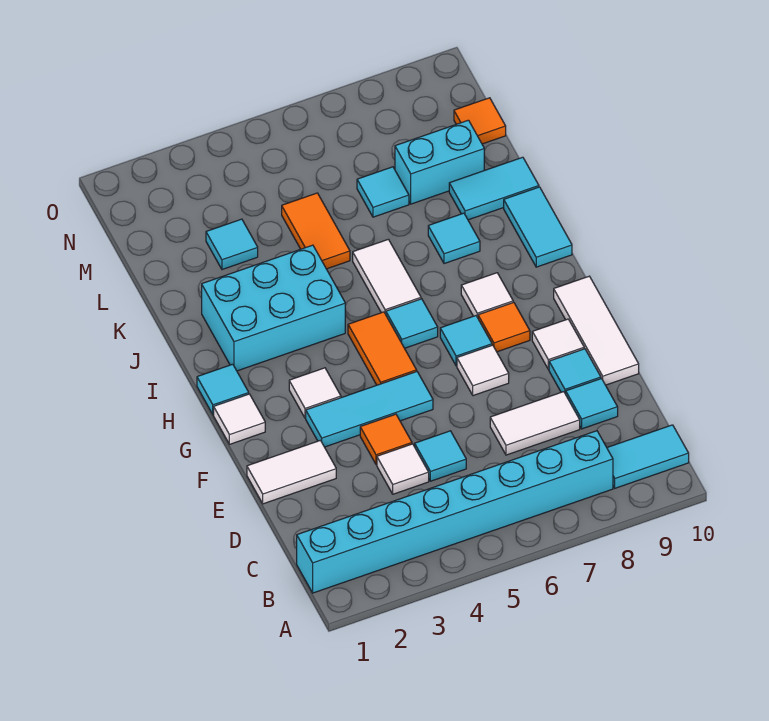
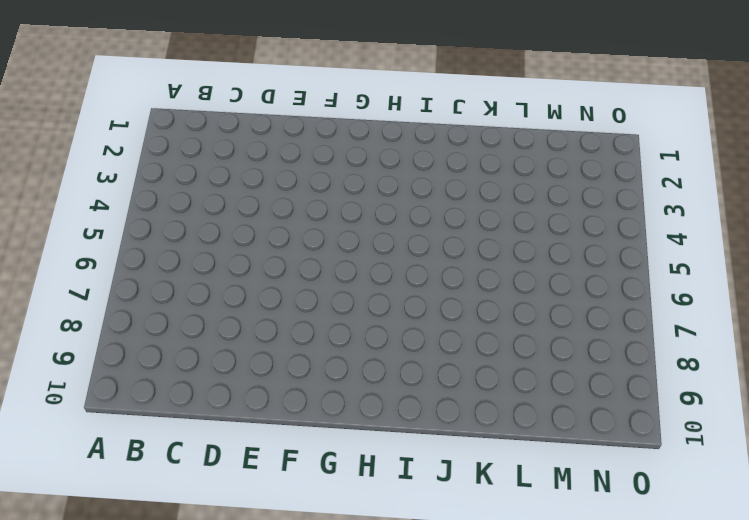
none -> cyan 1x8 brick [297,431,613,593]
none -> cyan 1x2 tile [607,425,689,488]
none -> white 1x1 tile [377,444,429,494]
none -> cyan 1x1 tile [415,431,466,481]

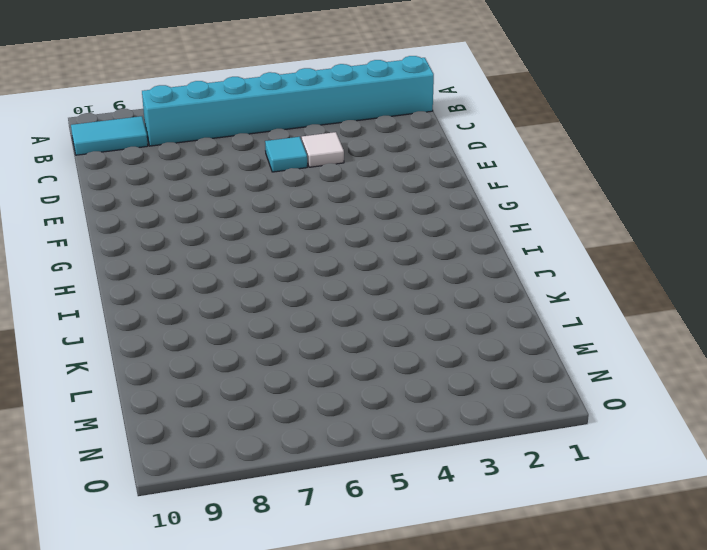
none -> white 1x2 tile [490,392,580,455]
none -> cyan 1x1 tile [566,379,618,429]
none -> white 1x2 tile [247,440,336,504]
none -> orange 1x1 tile [360,414,412,465]

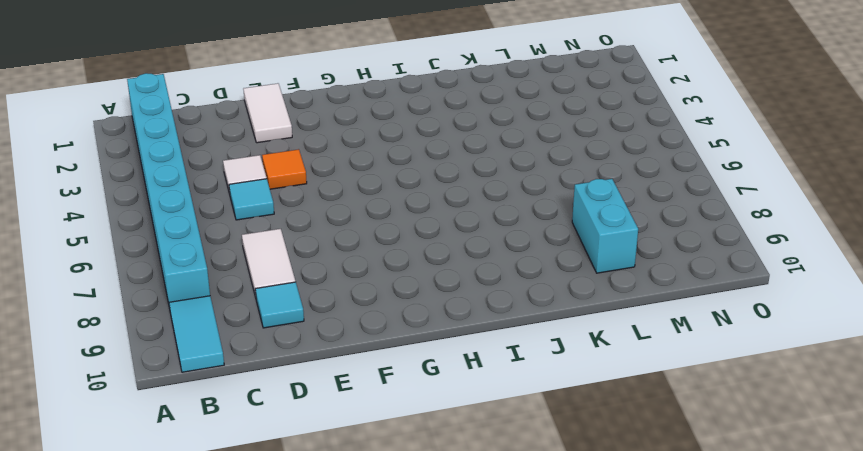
none -> cyan 1x1 tile [549,349,601,394]
none -> white 1x3 tile [554,276,639,385]
none -> cyan 1x3 tile [306,372,433,447]
none -> white 1x1 tile [457,345,509,396]

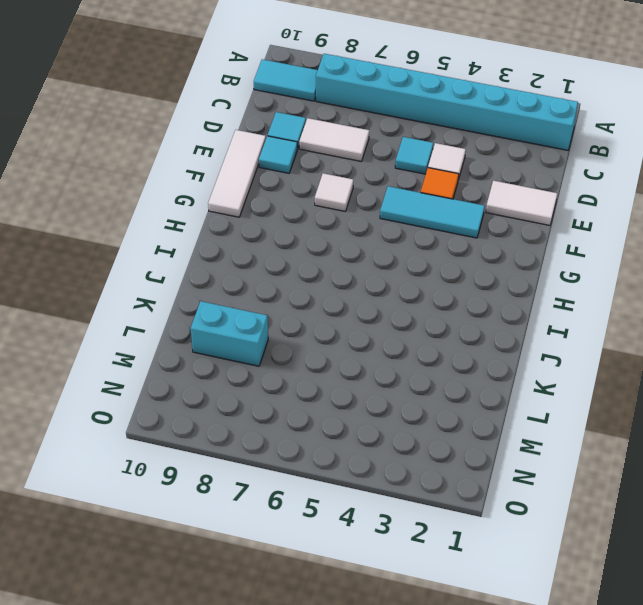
none -> white 1x1 tile [532,319,584,369]
none -> white 1x1 tile [214,394,265,444]
none -> white 1x1 tile [289,368,341,418]
none -> orange 1x2 tile [348,312,417,385]

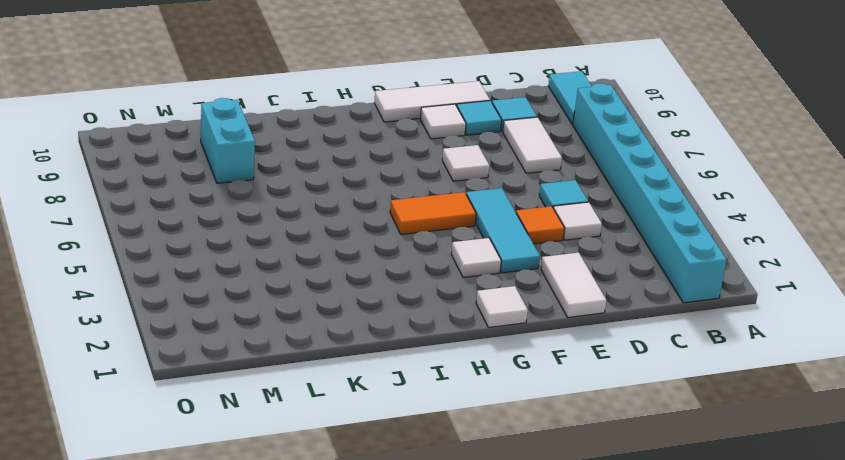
none -> cyan 1x1 tile [440,316,492,366]
none -> orange 1x1 tile [478,302,530,352]
none -> cyan 1x1 tile [197,364,249,415]
none -> cyan 1x1 tile [386,299,438,348]

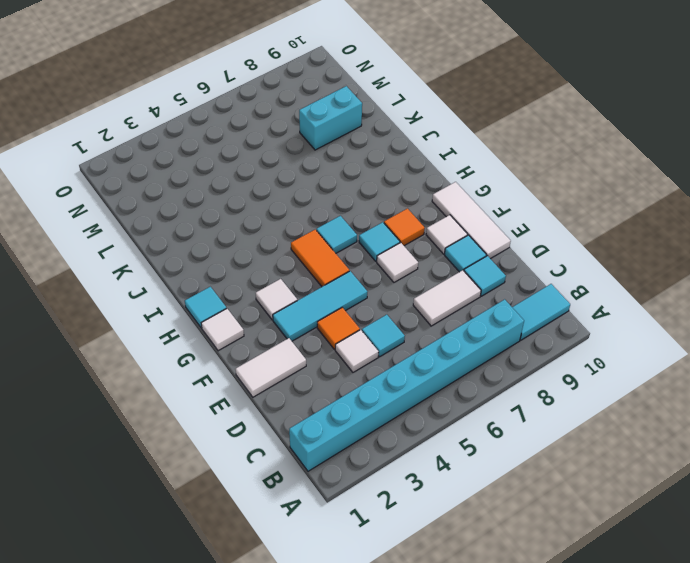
none -> white 1x1 tile [461,273,513,318]
none -> cyan 2x3 brick [202,245,345,371]
none -> white 1x2 tile [353,239,421,314]
none -> cyan 1x2 tile [504,187,572,267]

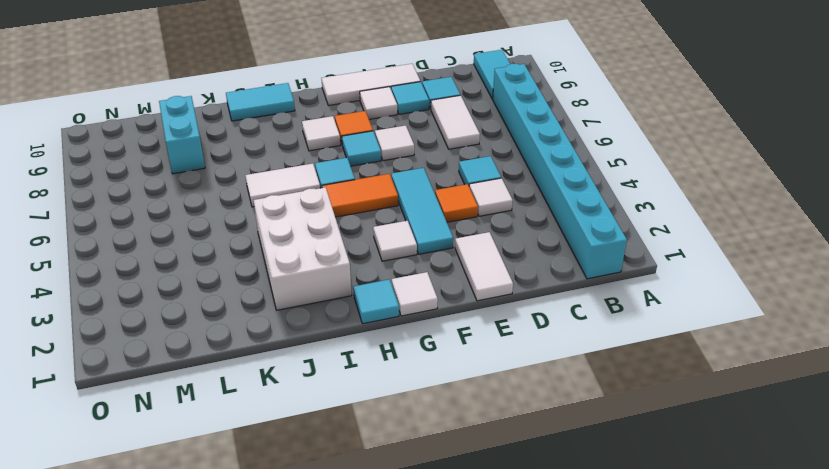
white 2x3 brick [253,187,352,310] -> cyan 2x3 brick [202,245,345,371]
none -> cyan 1x1 tile [428,213,480,264]
none -> orange 1x2 tile [282,193,350,269]
none -> cyan 1x2 tile [449,157,539,220]
none -> cyan 1x1 tile [206,219,258,270]

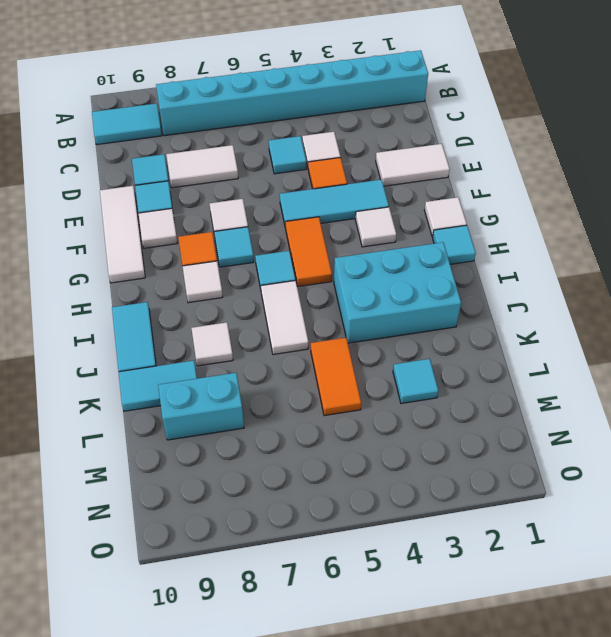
white 1x1 tile [191,322,233,366] -> cyan 1x1 tile [428,213,480,264]
none -> cyan 1x1 tile [357,167,409,217]
none -> orange 1x1 tile [454,98,506,144]

